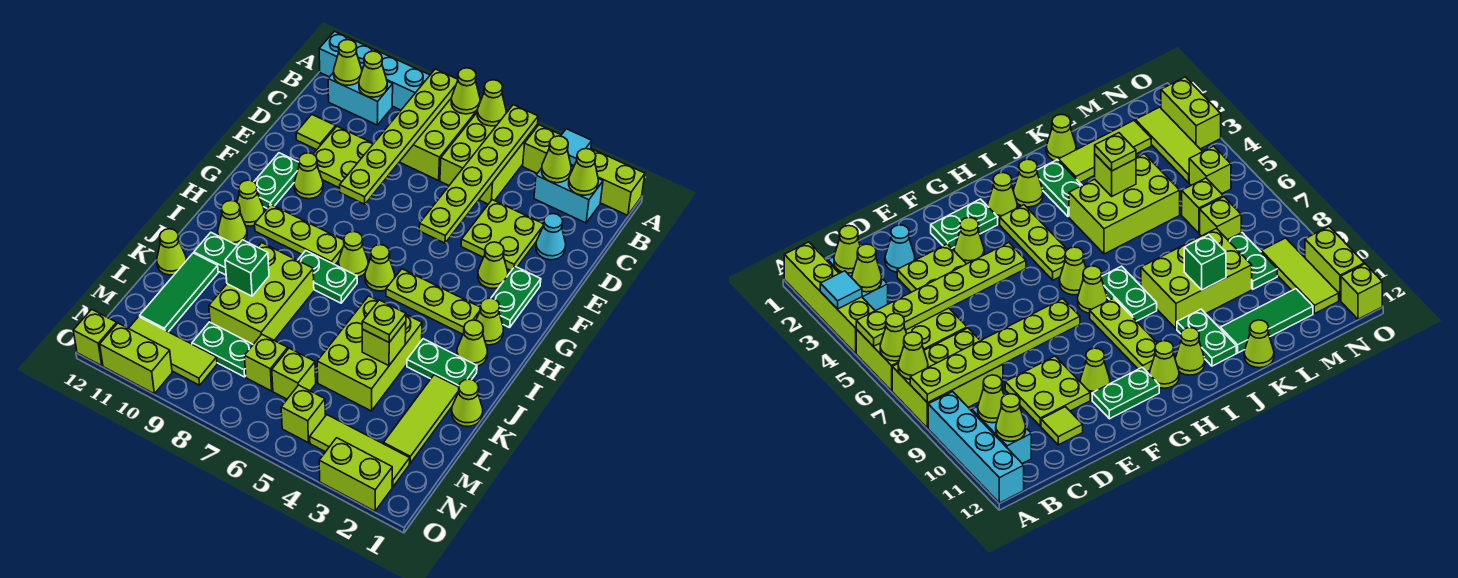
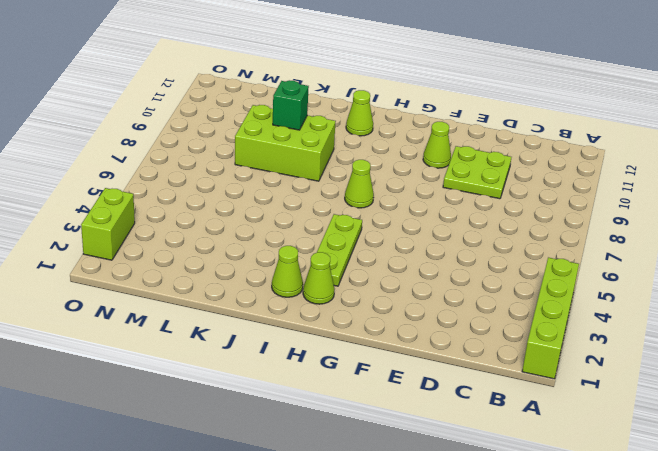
none -> lime 2x3 brick [440,110,537,204]
none -> lime 2x3 brick [400,98,482,181]
none -> cyan 1x4 brick [319,31,430,110]
none -> cyan 1x2 brick [534,166,603,223]

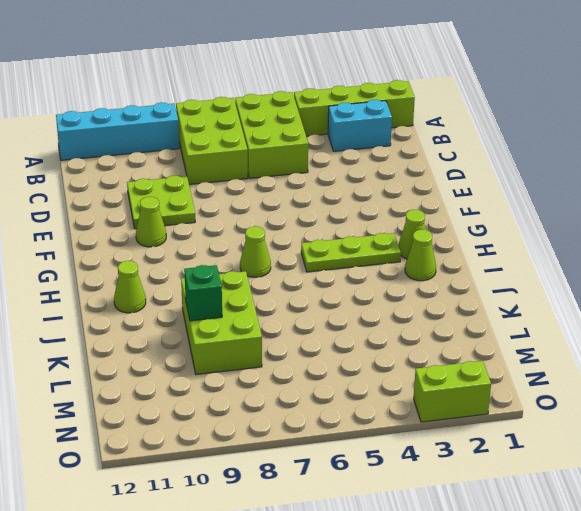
none -> cyan 1x2 brick [328,72,393,125]
none -> cyan 1x1 cone [536,214,566,260]
none -> lime 2x2 plate [461,200,543,271]
none -> lime 1x1 tile [296,115,336,150]

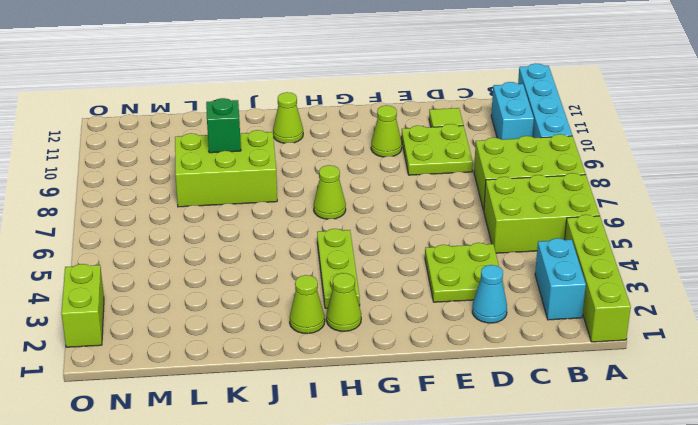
none -> green 1x2 plate [491,266,541,328]
none -> lime 1x1 cone [478,242,508,288]
none -> green 1x2 plate [254,153,299,208]
none -> lime 1x1 cone [365,245,395,291]

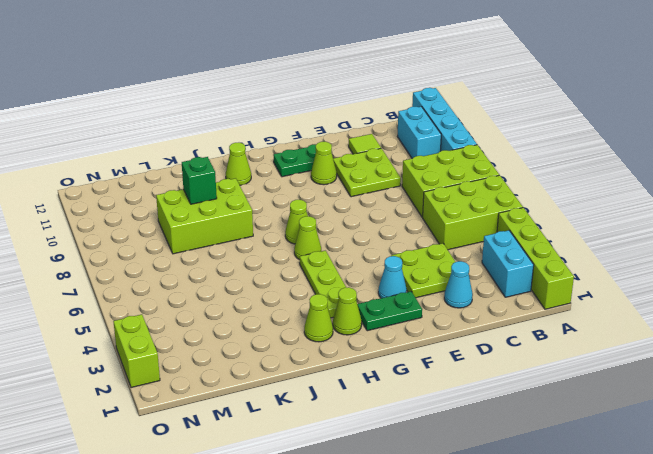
cyan 1x1 cone [378,256,407,298] -> lime 1x1 cone [478,242,508,288]
none -> lime 1x3 plate [255,205,344,265]
none -> lime 1x1 cone [237,180,264,226]
none -> green 1x2 plate [298,251,357,303]
none -> green 1x2 plate [407,339,477,387]

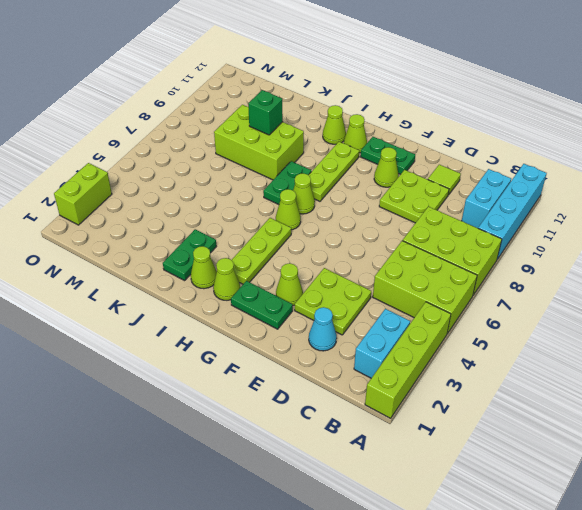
none -> lime 2x3 brick [317,296,422,411]
none -> green 1x2 plate [194,233,237,275]
none -> lime 1x1 cone [452,379,483,426]
none -> lime 1x3 tile [383,375,459,463]

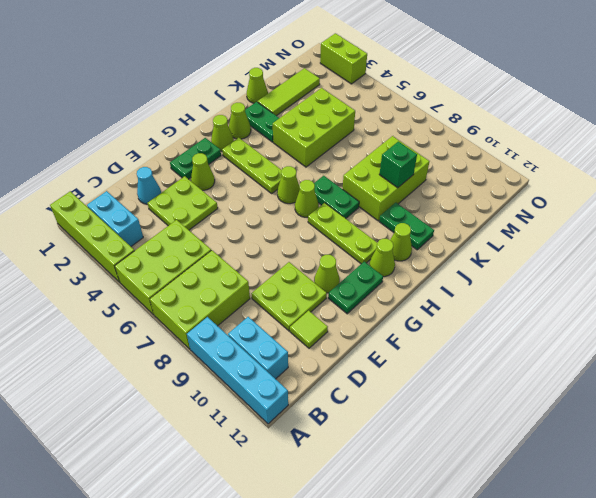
none -> green 1x3 tile [140,253,218,332]
none -> lime 1x1 cone [157,229,187,275]
none -> lime 1x1 brick [272,348,316,399]
none -> lime 1x1 brick [244,334,288,391]

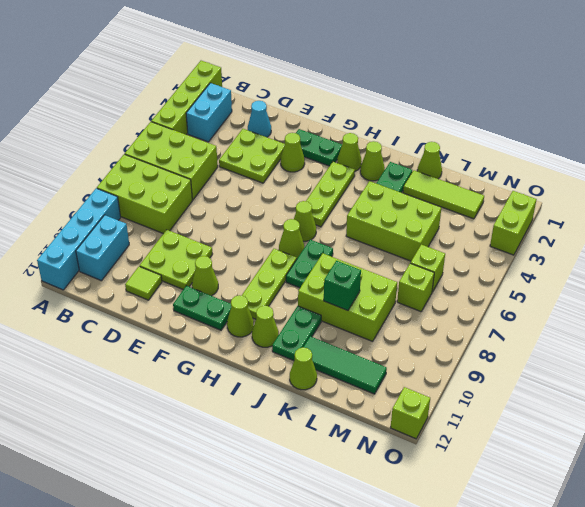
none -> green 1x2 plate [192,322,253,377]
none -> lime 1x3 tile [310,415,410,487]
none -> lime 1x1 brick [281,385,325,443]
none -> lime 1x3 tile [129,317,217,385]

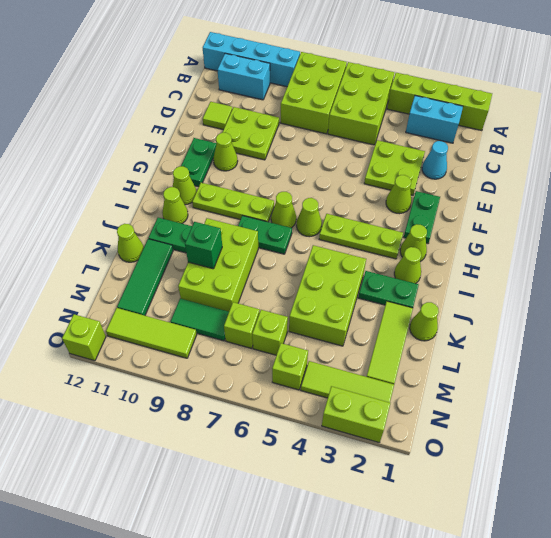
green 1x2 tile [171,298,229,341] -> green 1x2 plate [192,322,253,377]
none -> lime 1x2 brick [100,323,172,394]
none -> cyan 1x1 tile [561,129,592,166]
none -> lime 1x6 plate [419,105,538,243]
none -> lime 1x1 cone [477,80,506,126]

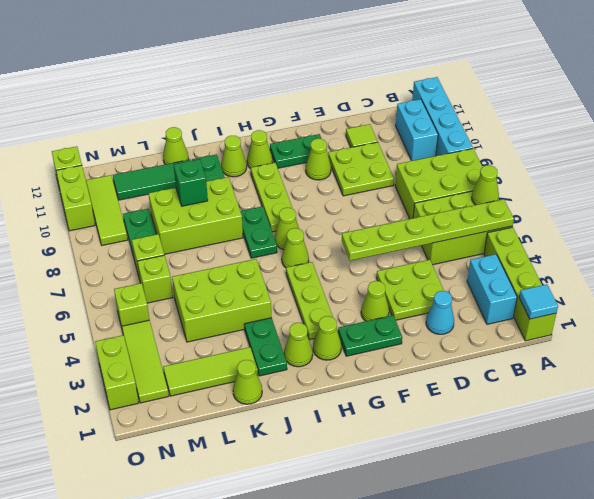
cyan 1x1 tile [519,284,558,319] -> cyan 1x1 tile moved to [561,129,592,166]
none -> lime 1x1 cone [451,68,480,114]
none -> lime 1x6 plate [340,69,458,204]
none -> lime 1x1 cone [569,149,598,195]
none -> lime 1x1 cone [542,136,571,183]

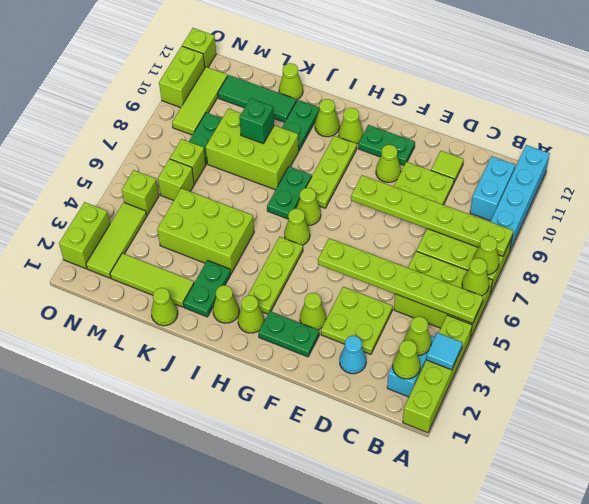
none -> lime 1x1 cone [359,51,387,97]
none -> lime 1x1 cone [334,40,362,85]
none -> lime 1x1 brick [362,322,406,366]
none -> lime 1x1 plate [362,300,406,342]

